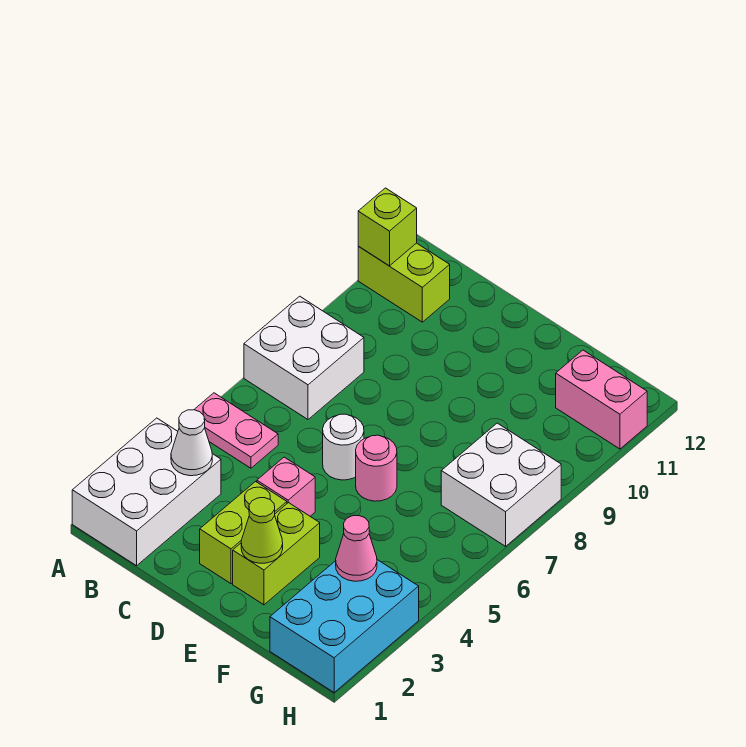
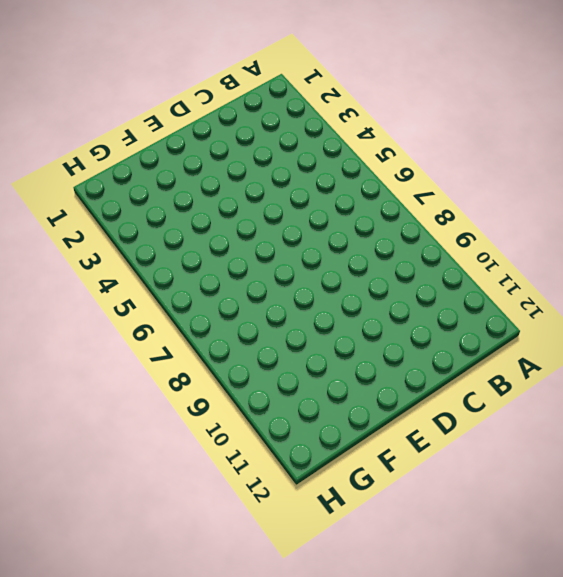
none -> white 2x3 brick [72,418,221,566]
none -> pink 1x2 plate [194,393,278,468]
none -> white 2x2 brick [244,296,364,419]

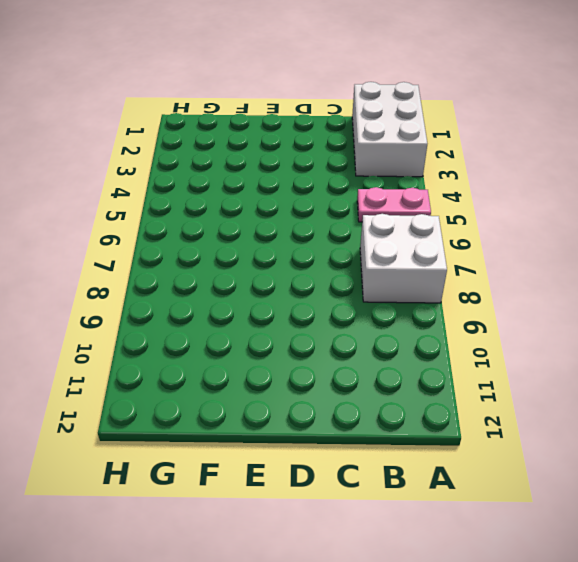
none -> lime 1x2 brick [358,243,450,322]
none -> lime 1x2 brick [200,482,287,584]
none -> pink 1x1 brick [257,457,315,516]

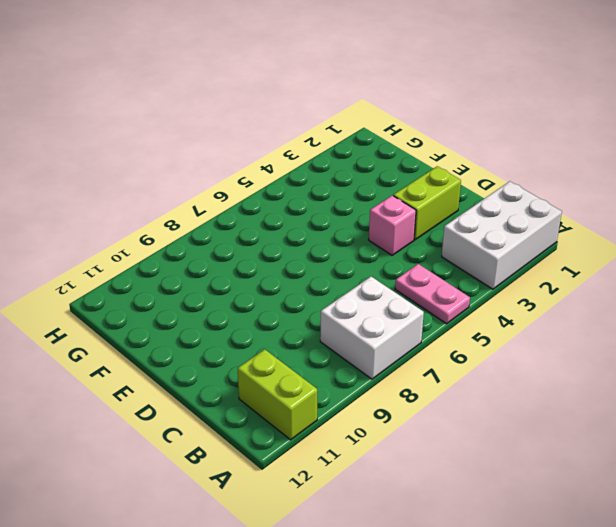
none -> white 1x1 round brick [323,414,364,480]
none -> lime 1x2 brick [233,503,320,605]
none -> pink 1x1 round brick [356,435,397,501]

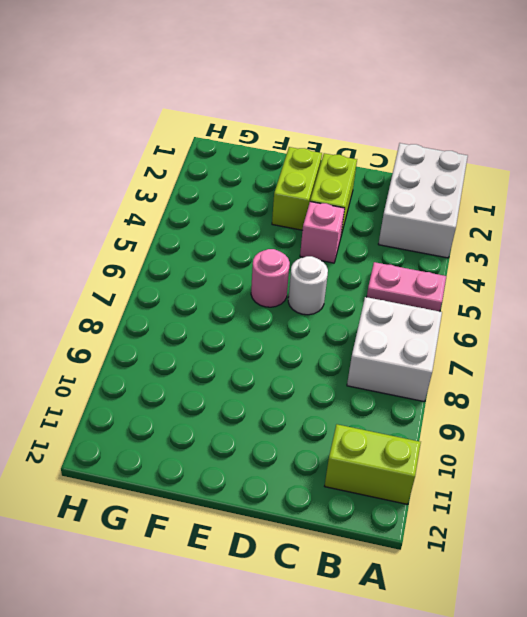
none -> cyan 2x3 brick [270,560,419,692]
none -> white 2x2 brick [441,423,561,546]
none -> pink 1x2 brick [556,350,647,449]

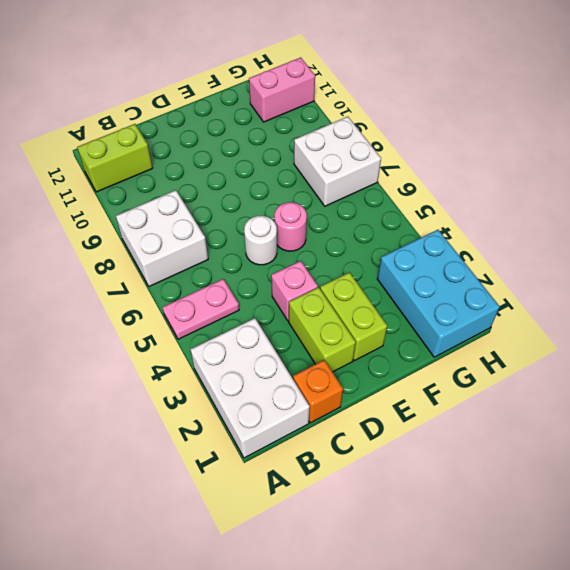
orange 1x1 brick [293,360,343,423] -> none
none -> lime 1x1 brick [358,188,417,266]
none -> white 1x1 cone [171,410,212,476]
none -> lime 1x1 cone [241,498,283,563]

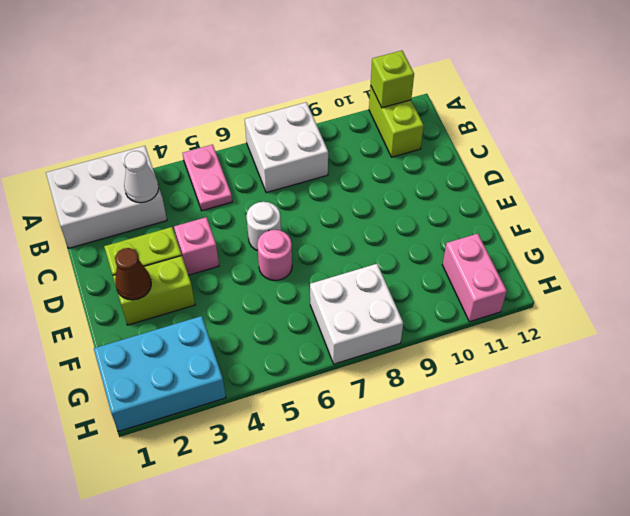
brown 1x1 cone [115,248,151,300] -> lime 1x1 cone [241,498,283,563]
none -> pink 1x1 cone [336,516,377,581]

